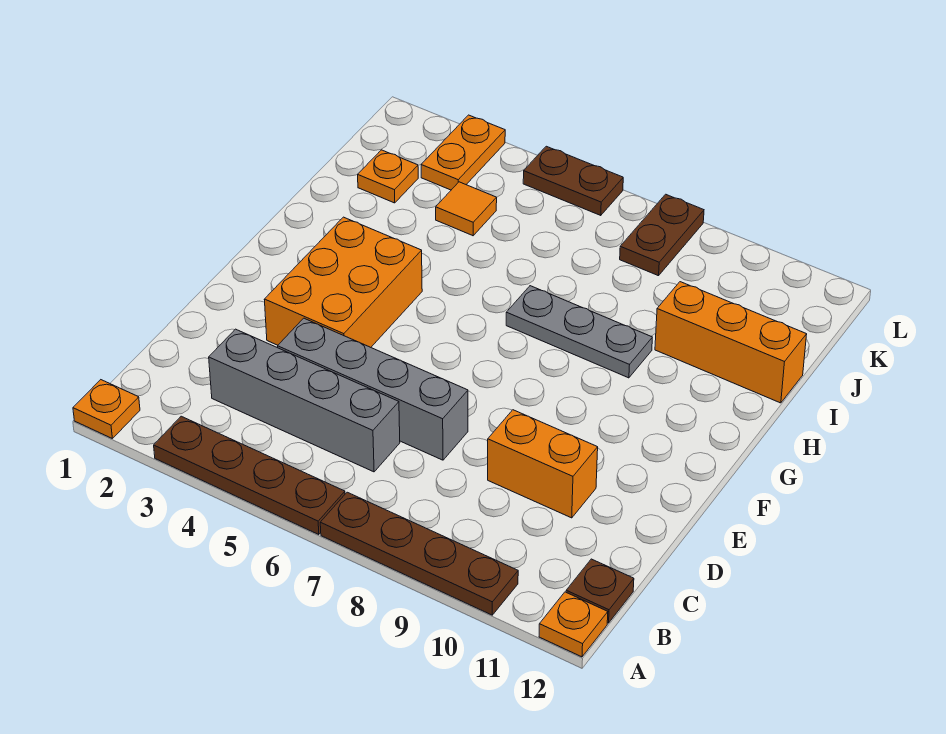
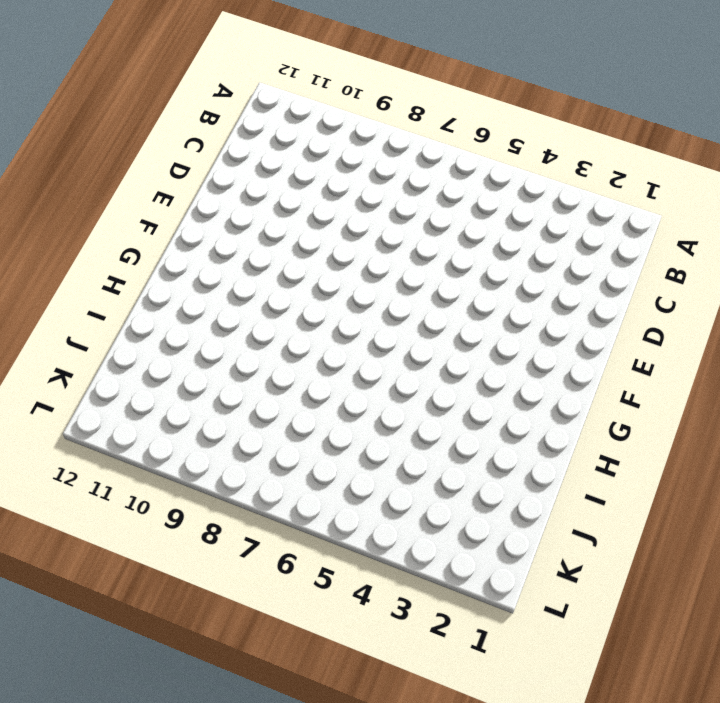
none -> orange 1x1 plate [73,380,140,438]
none -> brown 1x4 plate [154,416,345,535]
none -> brown 1x4 plate [320,492,518,615]

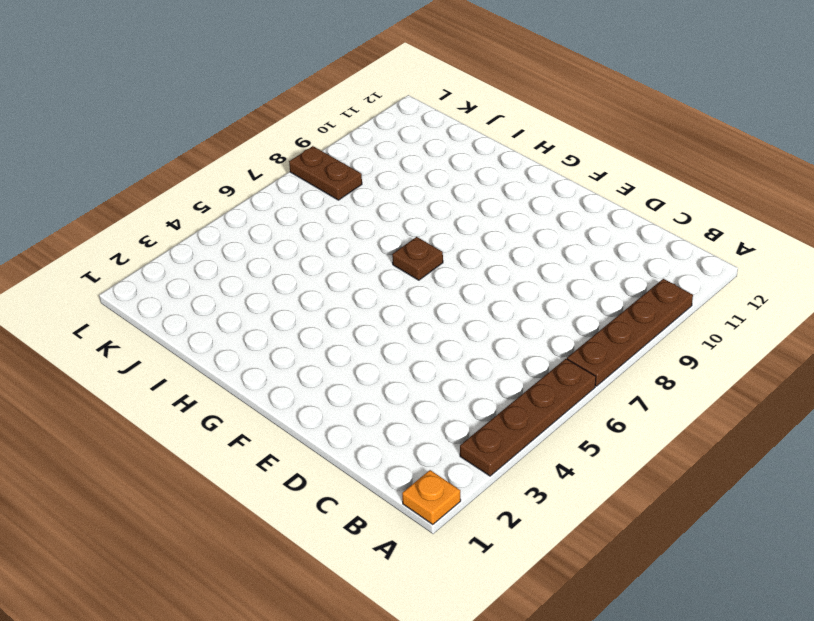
brown 1x1 plate [392,237,443,280] -> brown 1x1 plate moved to [566,559,634,623]
none -> orange 1x1 plate [539,592,608,657]
none -> grey 1x4 brick [209,329,400,472]
none -> grey 1x4 brick [278,318,468,460]

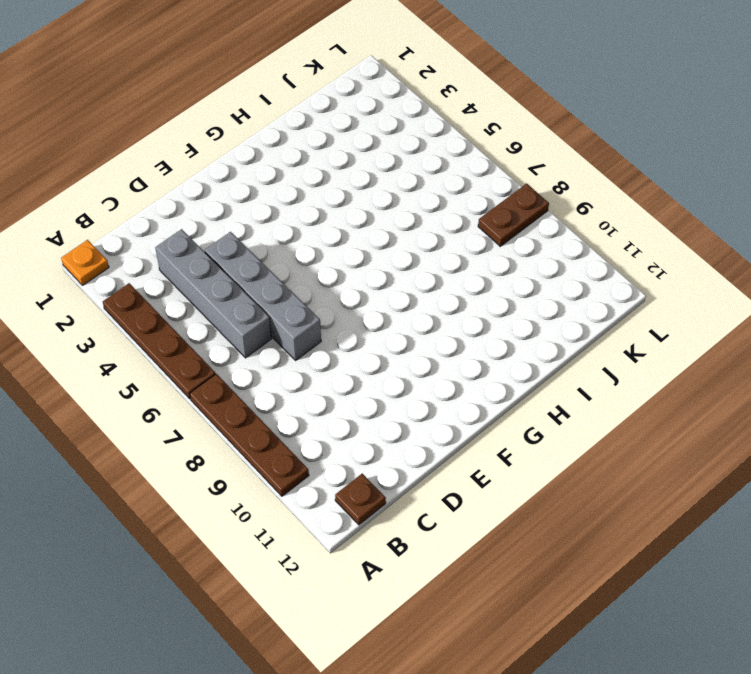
none -> orange 1x1 plate [539,592,608,657]
none -> orange 1x2 brick [488,410,598,518]
none -> orange 2x3 brick [264,217,422,347]

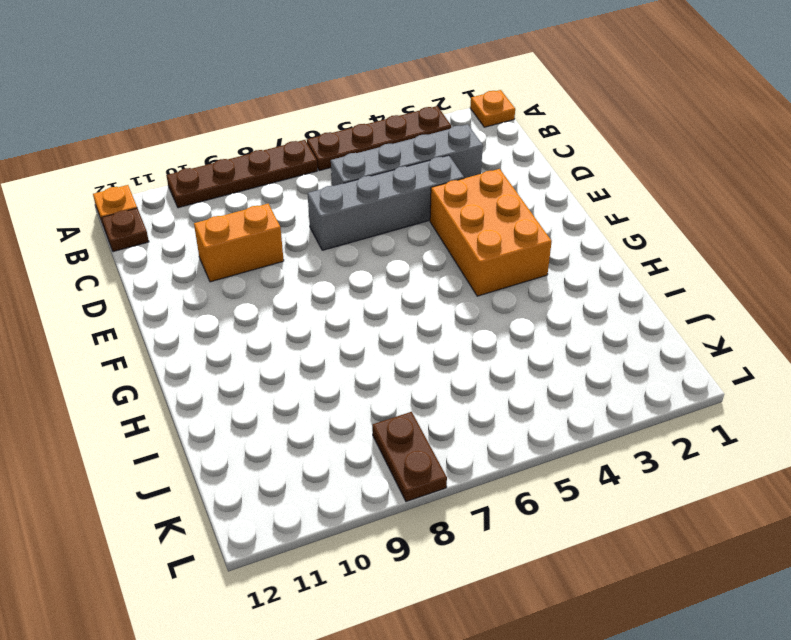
none -> grey 1x3 plate [506,286,652,378]
none -> orange 1x3 brick [655,282,807,403]
none -> orange 1x1 plate [358,150,418,203]

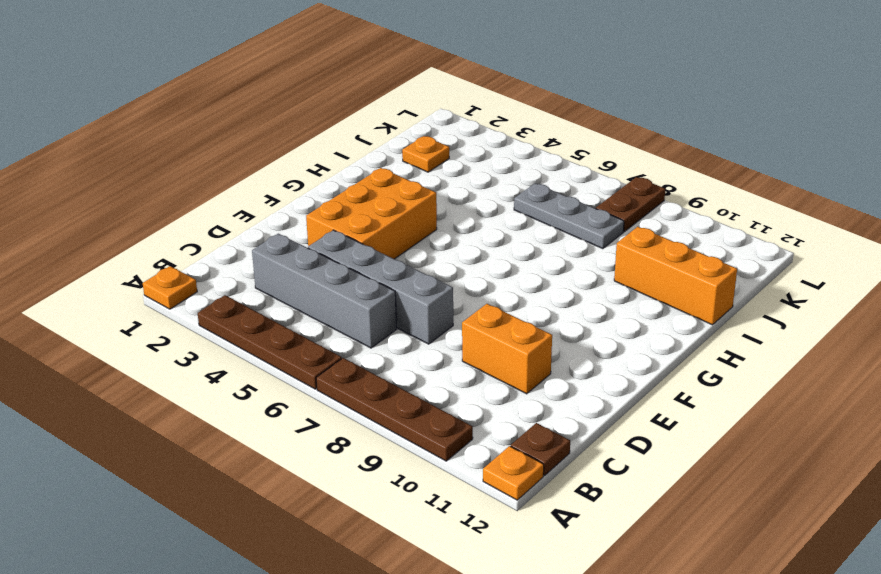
grey 1x3 plate [514,183,624,249] -> grey 1x3 plate moved to [506,286,652,378]
none -> orange 1x1 tile [436,182,497,236]
none -> orange 1x2 plate [421,115,505,190]
none -> brown 1x2 plate [523,146,623,215]

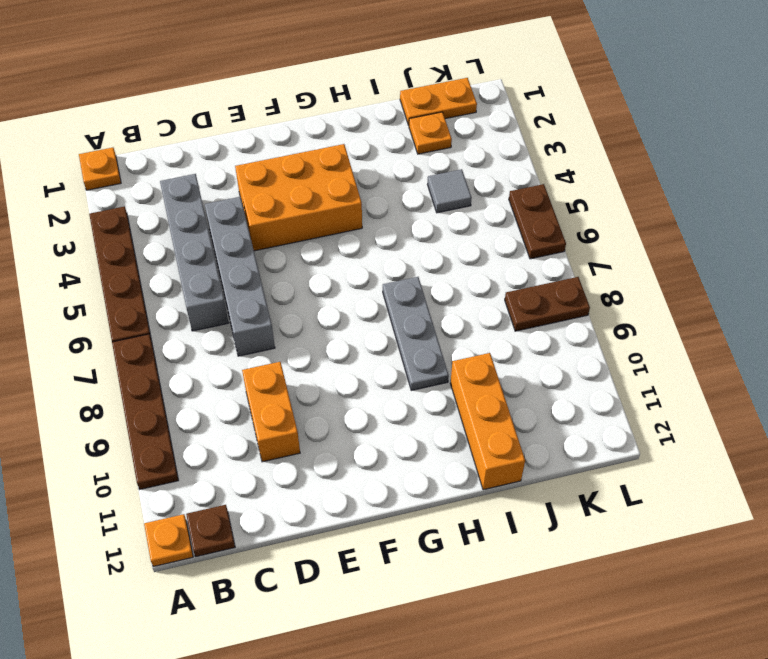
orange 1x2 plate [400,78,477,125] -> orange 1x2 plate moved to [421,115,505,190]
grey 1x1 tile [428,169,472,213] -> orange 1x1 tile [436,182,497,236]

